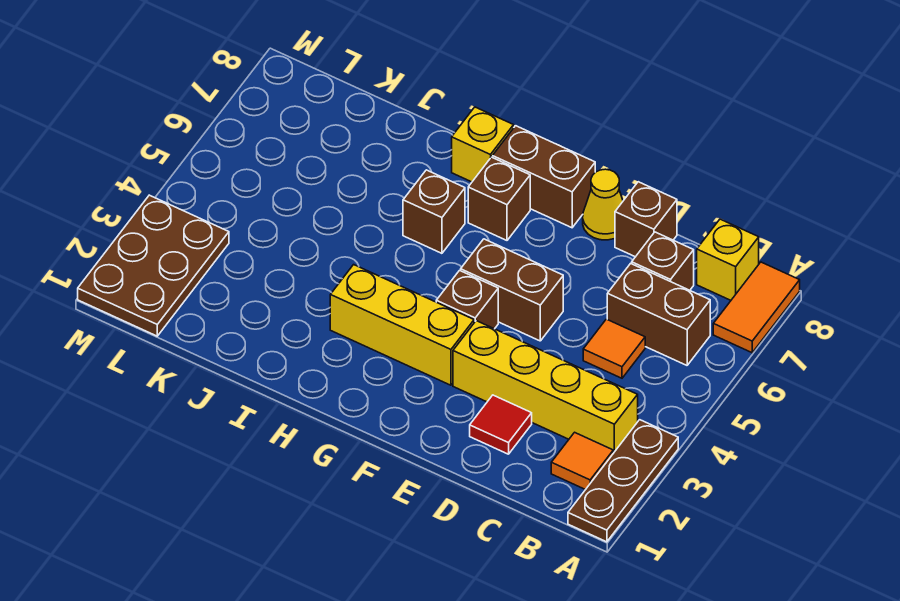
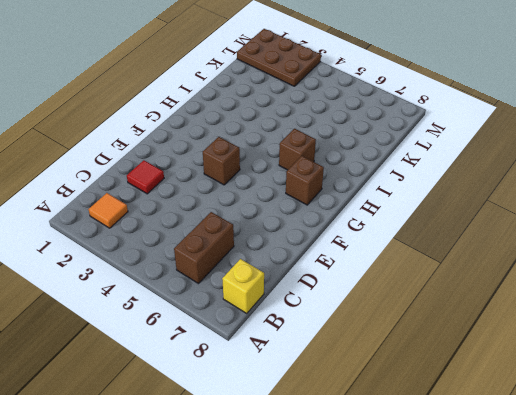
none -> brown 1x3 plate [568,420,678,542]
none -> orange 1x2 tile [713,262,800,353]
none -> yellow 1x4 brick [453,321,638,453]

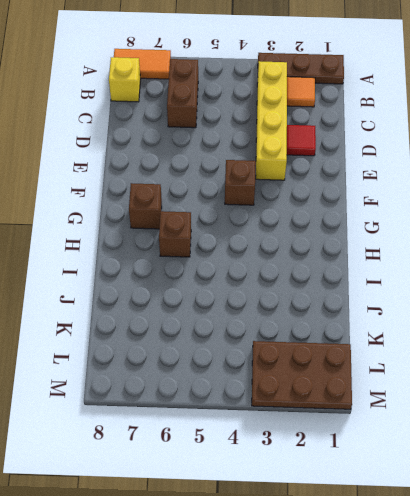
none -> orange 1x1 tile [583,319,645,378]
none -> brown 1x1 brick [632,232,694,290]
none -> brown 1x1 brick [615,182,677,257]

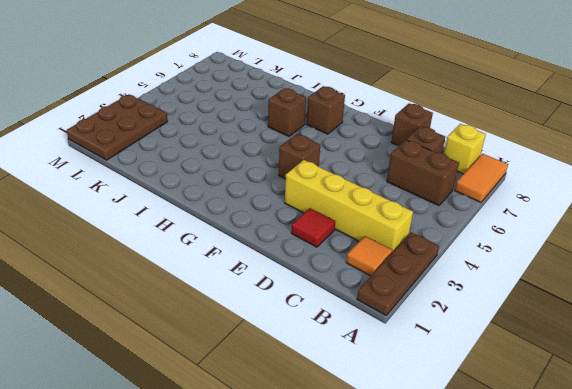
none -> orange 1x1 tile [583,319,645,378]
none -> brown 1x2 brick [461,239,563,341]
none -> yellow 1x1 cone [583,169,623,240]

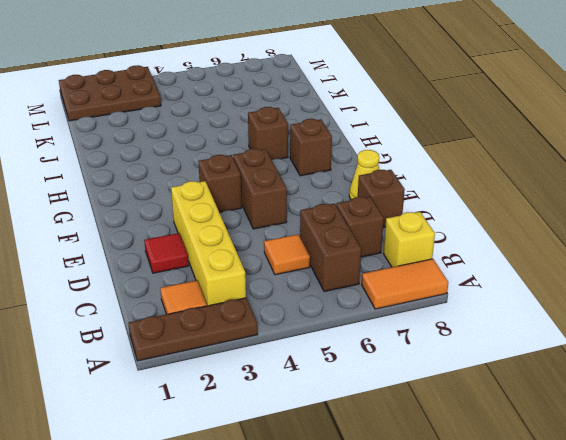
none -> yellow 1x3 brick [330,265,474,385]
none -> brown 1x2 brick [492,126,595,228]
none -> yellow 1x1 brick [452,107,514,182]

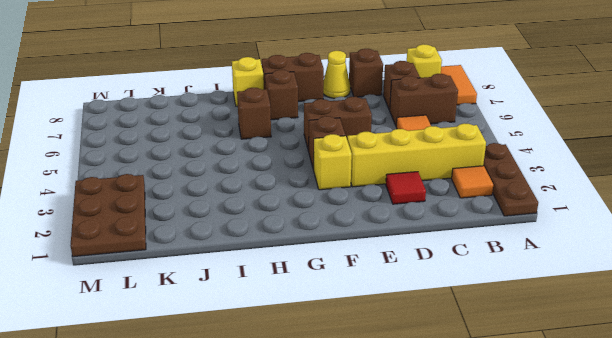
yellow 1x1 brick [314,134,352,190] -> yellow 1x3 brick [330,265,474,385]

